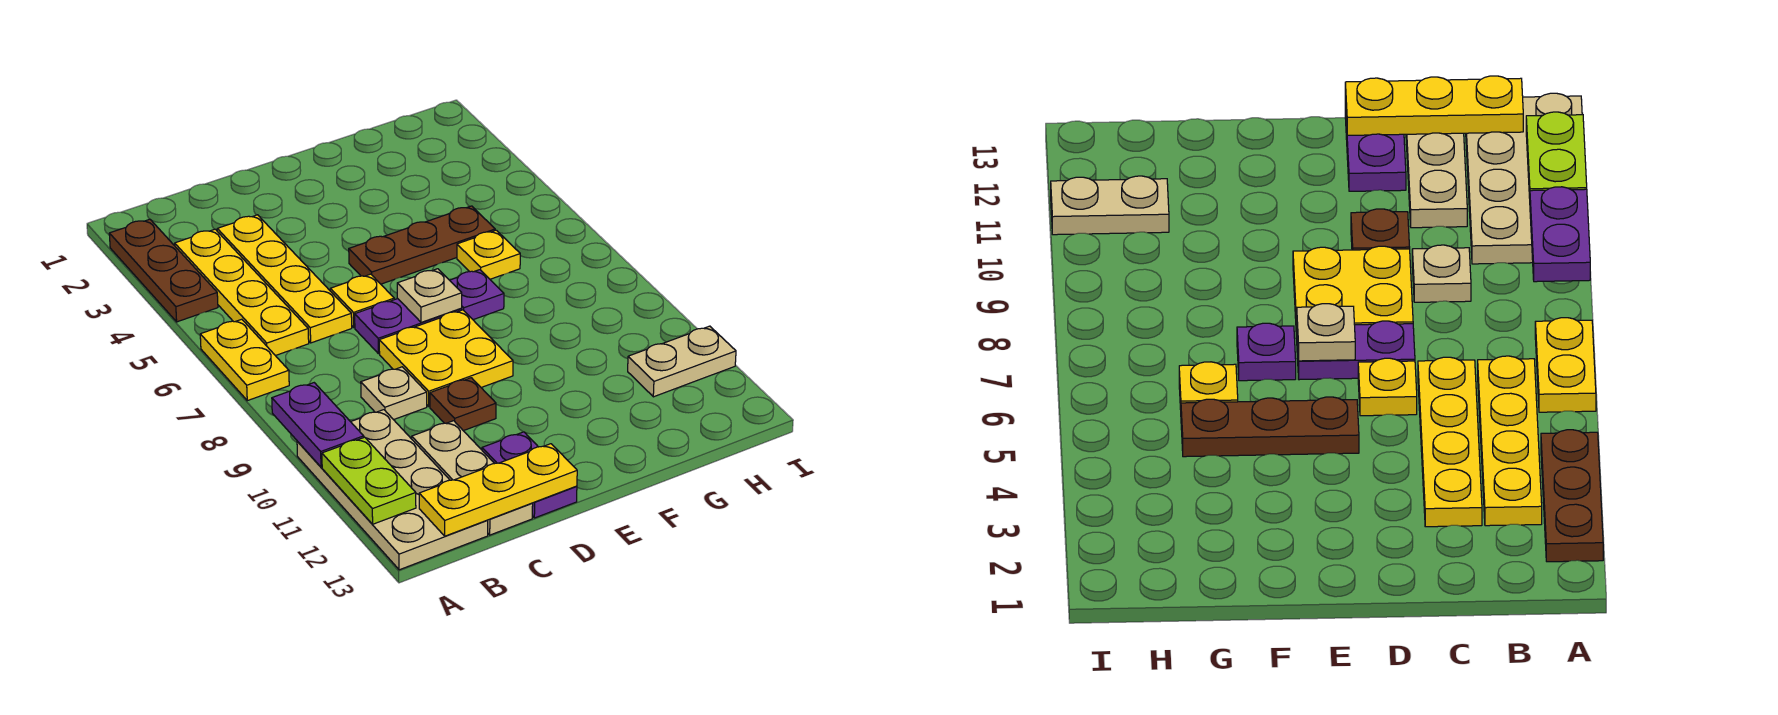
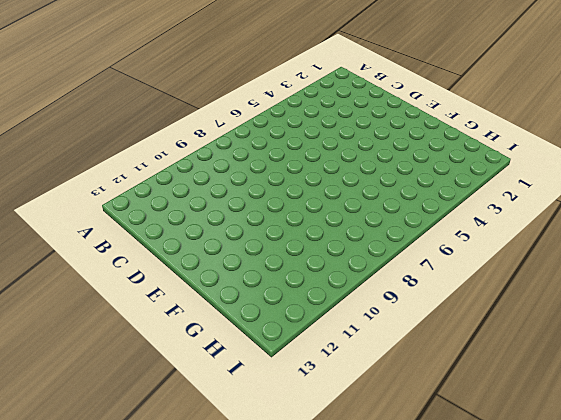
none -> brown 1x3 plate [109,219,218,322]
none -> yellow 1x2 plate [200,319,289,401]
none -> tan 2x4 plate [297,410,488,570]

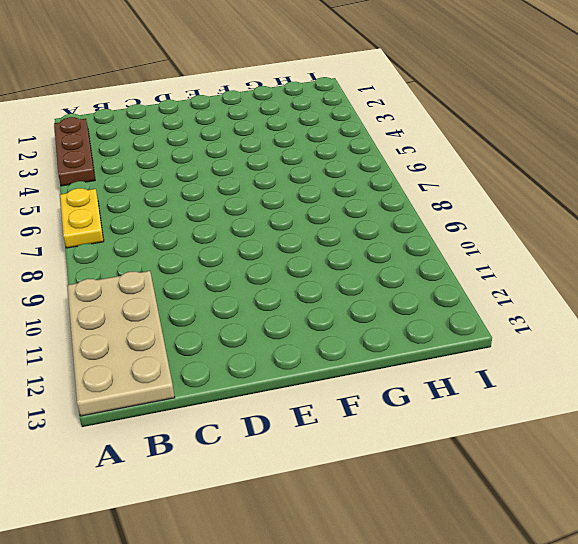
none -> yellow 1x4 plate [175,229,309,356]
none -> yellow 1x4 plate [217,215,352,343]
none -> tan 1x1 plate [361,367,427,420]

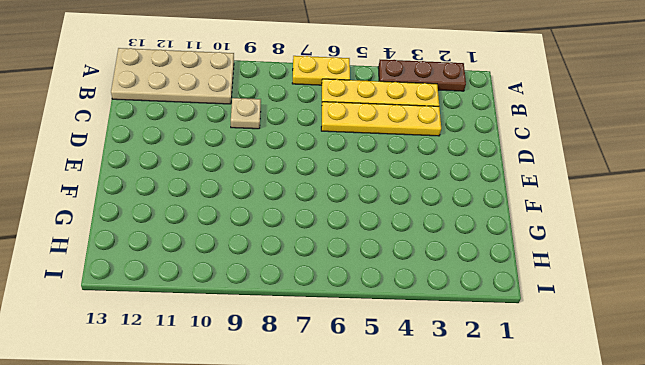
none -> tan 1x3 plate [412,421,533,535]
none -> yellow 1x1 plate [330,274,394,328]
none -> purple 1x2 plate [355,299,462,354]

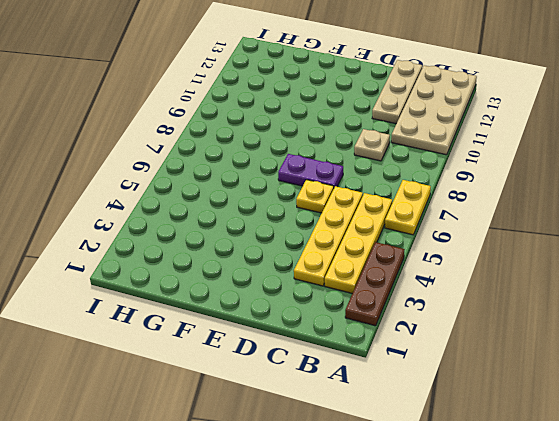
none -> yellow 2x2 plate [379,310,513,407]
none -> brown 1x1 plate [430,378,496,431]
none -> purple 1x2 plate [482,432,577,518]

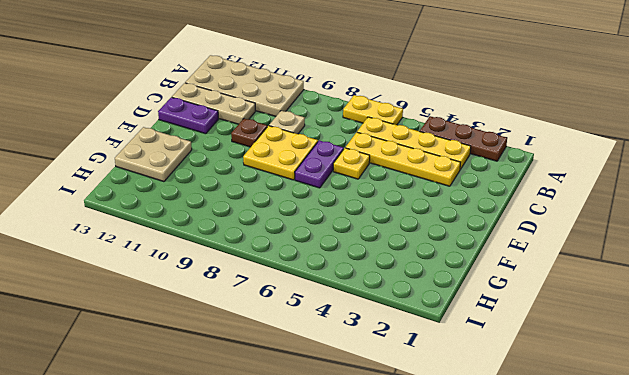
tan 2x2 plate [115,127,192,182] -> none
none -> brown 1x3 plate [349,206,495,284]
none -> purple 1x1 plate [450,270,504,320]
none -> yellow 1x1 plate [457,230,520,279]

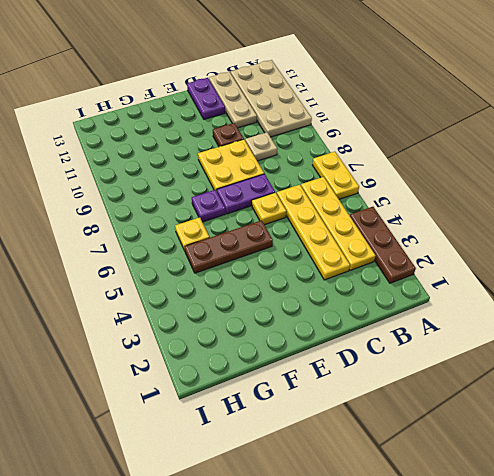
none -> tan 1x2 plate [628,326,736,397]
none -> purple 1x2 plate [272,383,364,467]
none -> lime 1x2 plate [322,437,416,524]

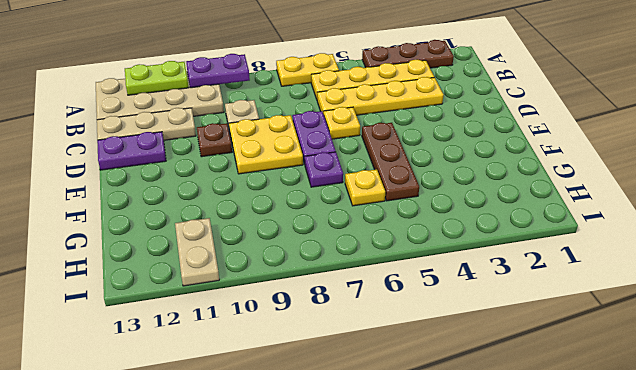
none -> yellow 1x3 plate [419,444,577,536]
none -> tan 1x1 plate [397,269,462,322]

